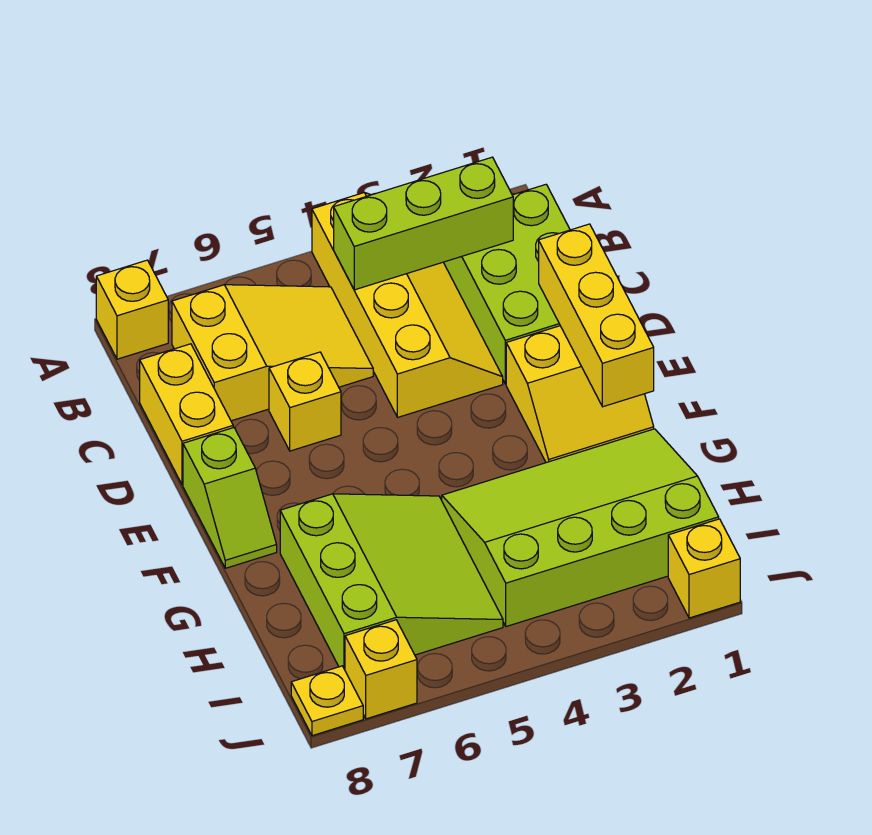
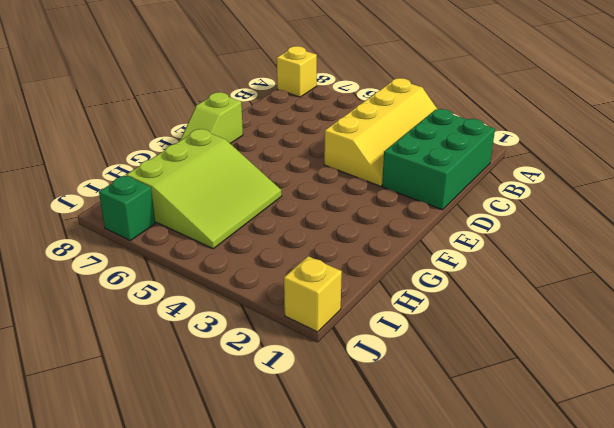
green 2x3 brick [382,109,495,210] -> lime 2x3 brick [444,185,570,384]
green 1x1 brick [99,176,155,241] -> yellow 1x1 brick [345,620,417,719]
none -> yellow 2x3 slope [172,285,373,421]
none -> yellow 1x2 brick [140,344,233,485]
none -> yellow 1x1 brick [269,352,341,451]

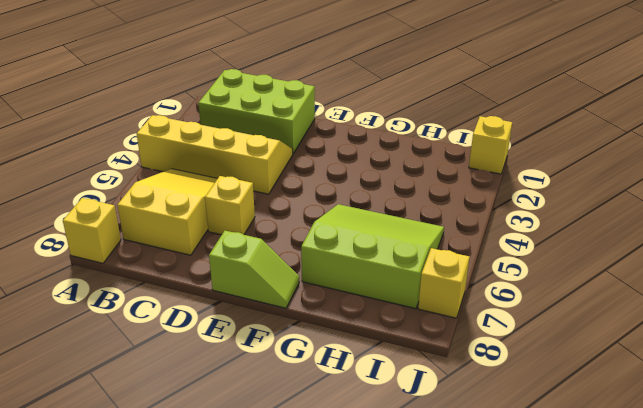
none -> yellow 1x2 brick [140,344,233,485]
none -> yellow 2x2 slope [506,326,654,463]
none -> lime 3x4 slope [442,429,719,627]

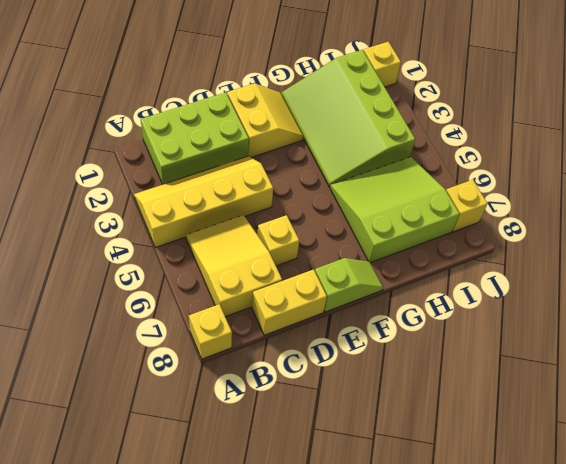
none -> yellow 1x1 plate [291,666,363,736]
none -> lime 1x3 brick [334,157,513,290]
none -> yellow 1x3 brick [539,224,654,407]

